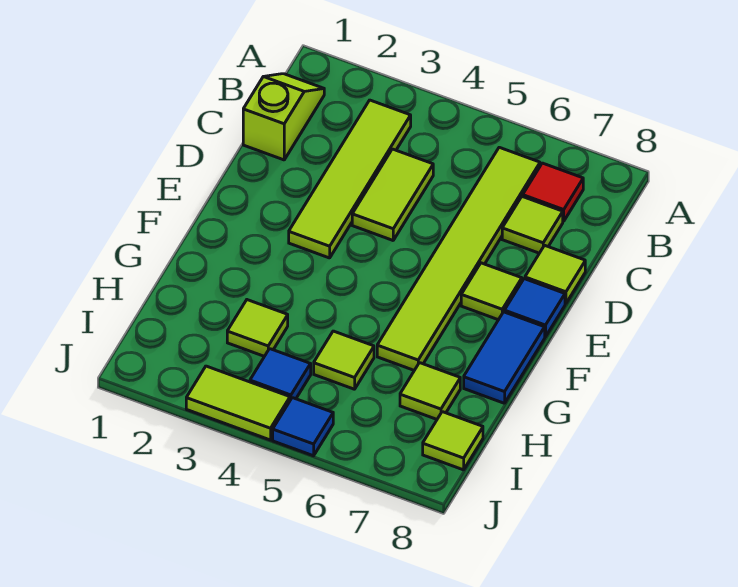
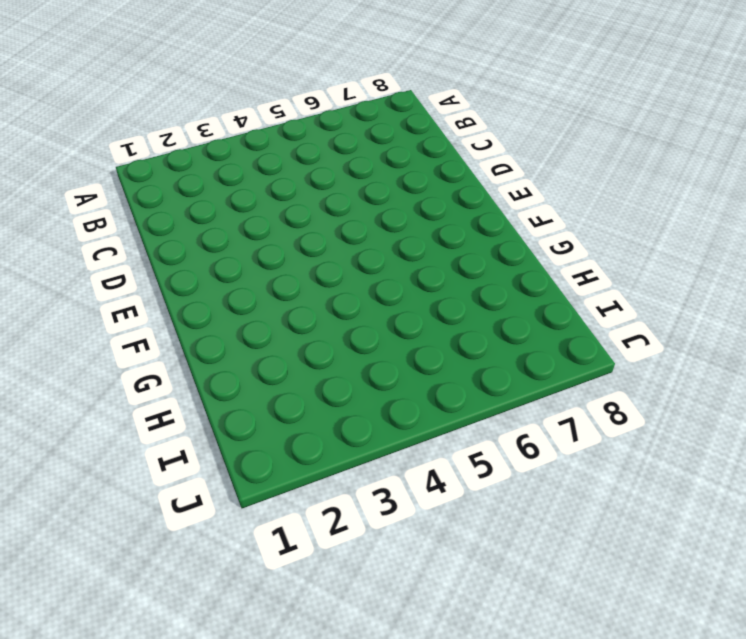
none -> lime 1x2 slope [243,74,324,160]
none -> lime 1x4 tile [289,100,411,258]
none -> lime 1x6 tile [377,147,540,370]

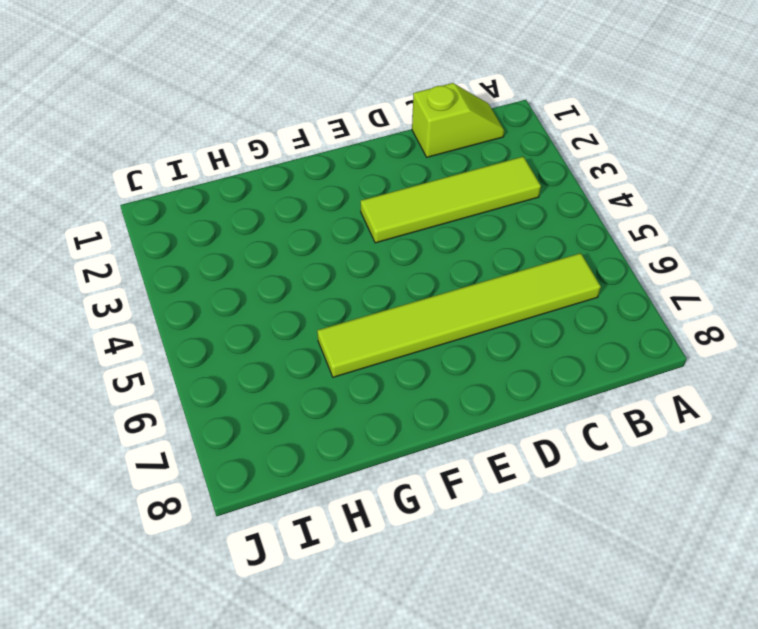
none -> red 1x1 tile [523,163,583,221]
none -> lime 1x2 tile [352,149,433,240]
none -> lime 1x1 tile [502,196,563,253]

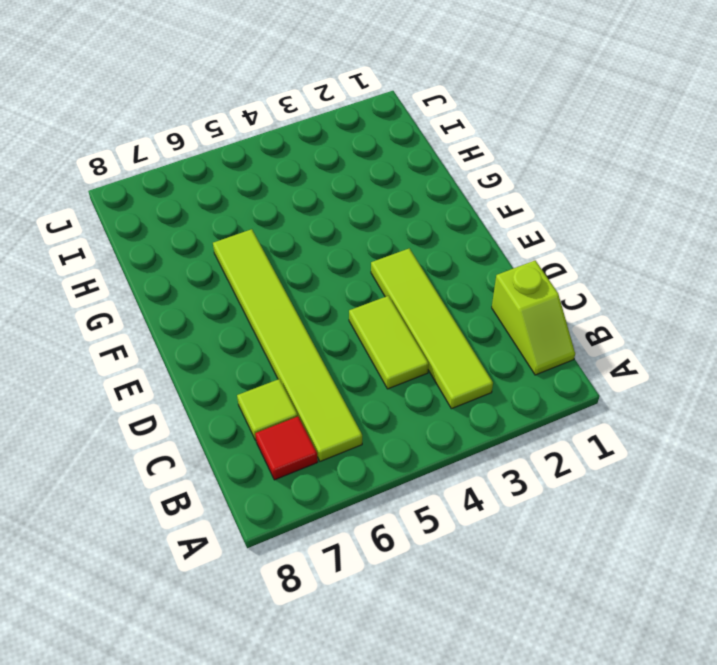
none -> lime 1x1 tile [525,245,585,304]
none -> lime 1x1 tile [461,263,522,320]
none -> blue 1x1 tile [504,279,565,337]

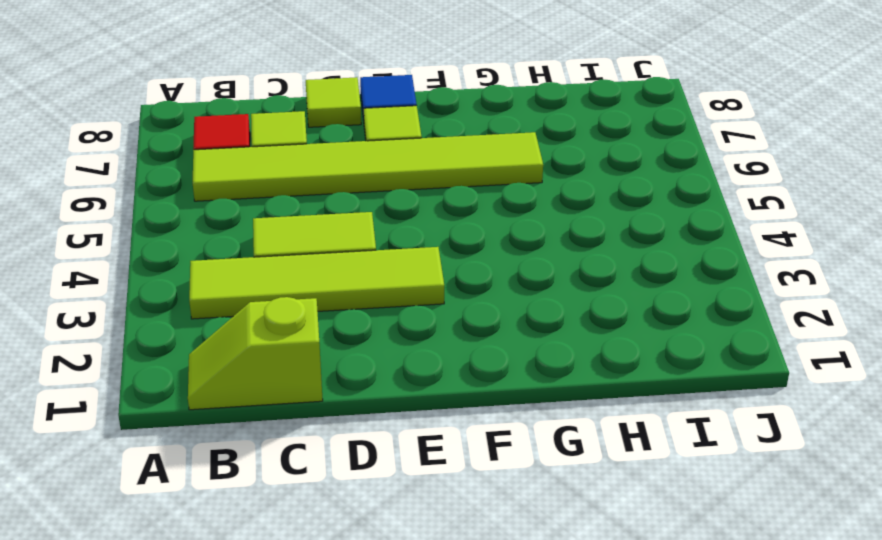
none -> blue 1x2 tile [464,312,545,403]
none -> lime 1x1 tile [227,300,288,356]
none -> lime 1x1 tile [314,331,374,389]

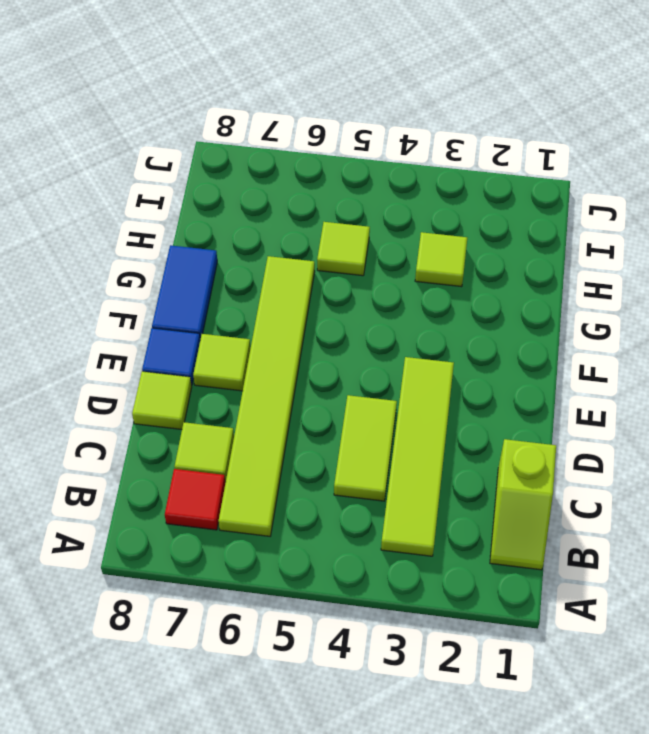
none -> lime 1x1 tile [400,363,460,419]
none -> blue 1x1 tile [250,349,311,400]
none -> lime 1x1 tile [423,412,483,470]

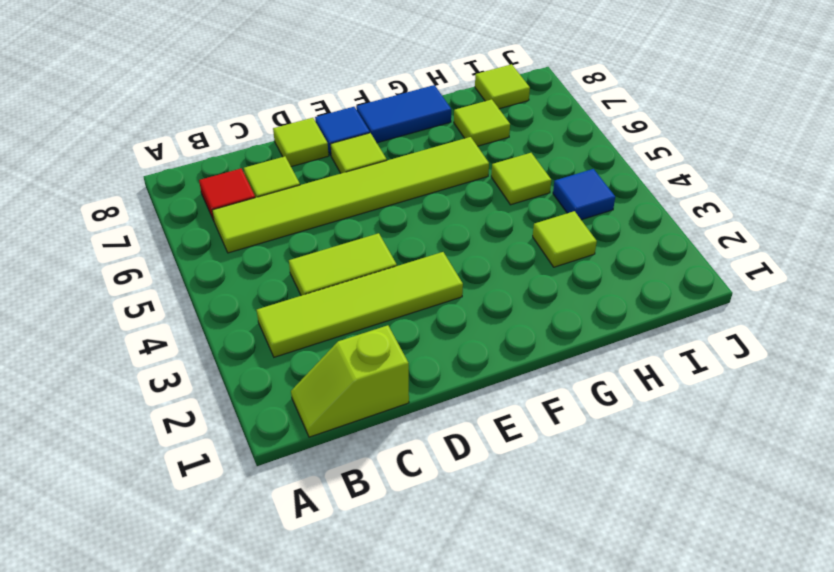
none -> lime 1x2 tile [186,366,290,440]
none -> blue 1x1 tile [273,398,333,456]

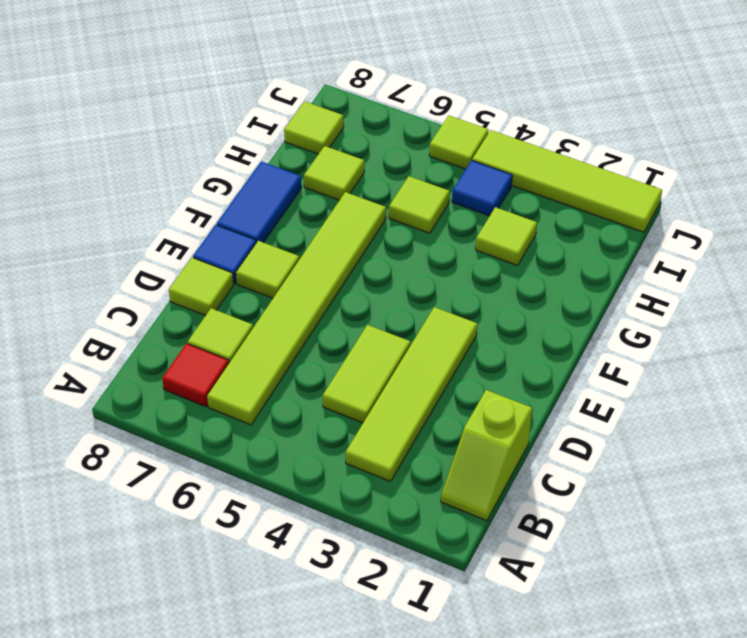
lime 1x4 tile [472,130,662,232] -> lime 1x2 tile [186,366,290,440]
lime 1x1 tile [429,115,489,169] -> blue 1x1 tile [273,398,333,456]

